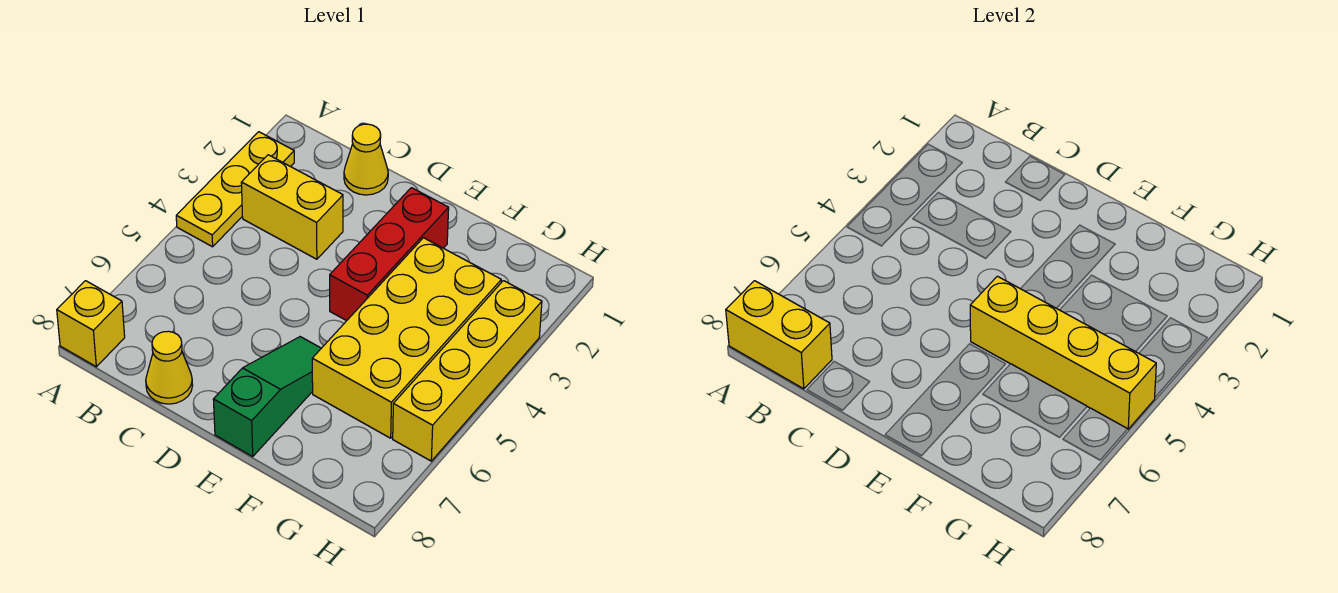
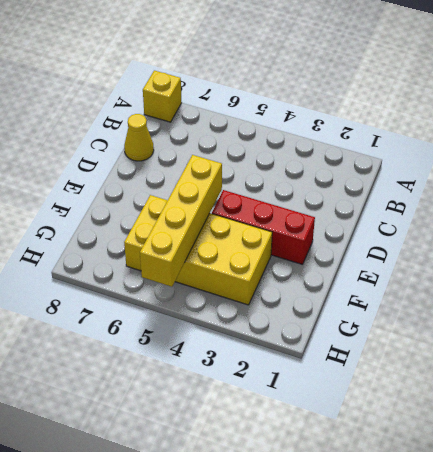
none -> yellow 1x3 plate [176,132,294,247]
none -> yellow 1x2 brick [241,155,343,259]

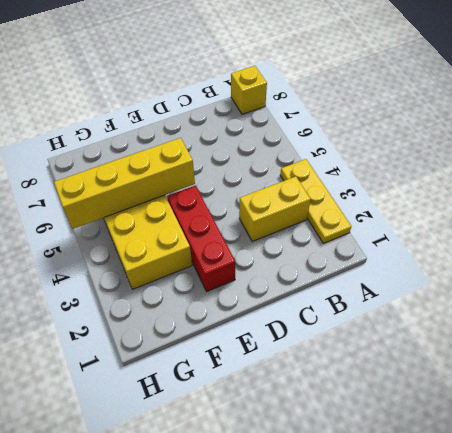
none -> yellow 1x1 cone [344,124,388,195]
none -> yellow 1x1 cone [146,331,193,404]

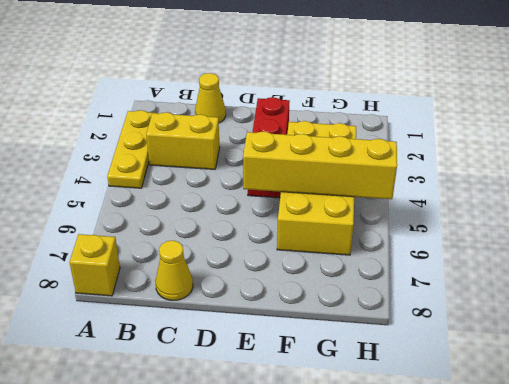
none -> green 1x3 slope [213,337,321,456]
none -> yellow 1x4 brick [393,281,542,461]

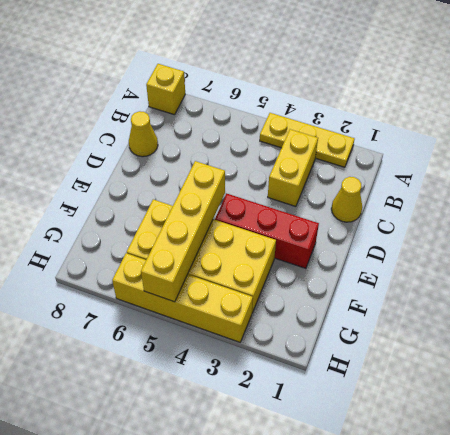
none -> green 1x3 slope [213,337,321,456]
none -> yellow 1x2 brick [726,281,832,389]

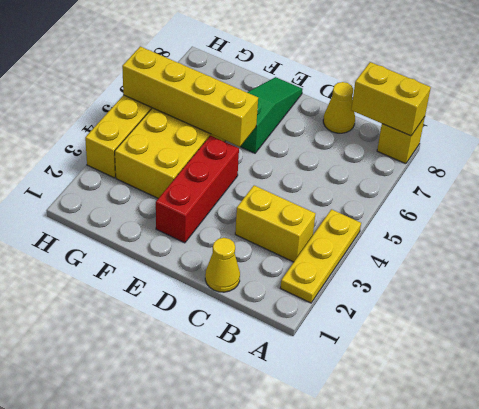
green 1x3 slope [240,77,303,153] -> green 1x3 slope turned to [213,337,321,456]

